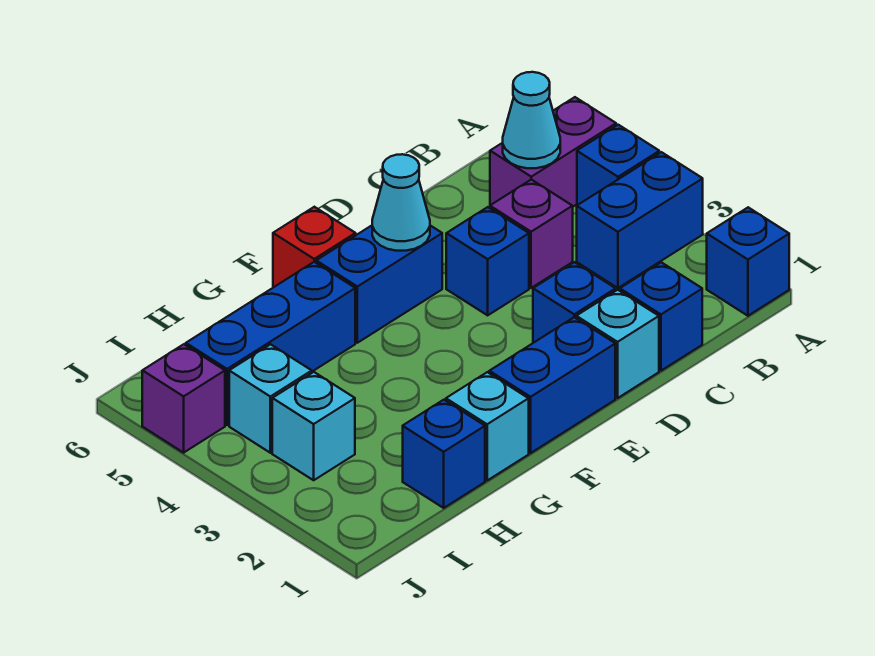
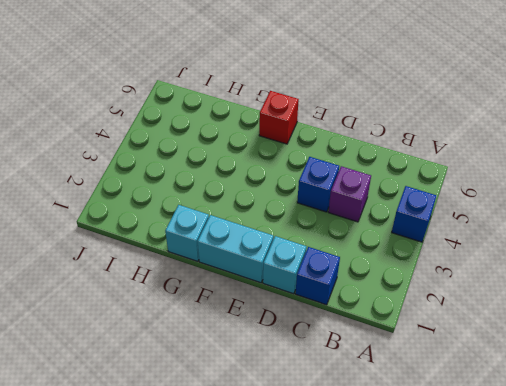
cyan 1x2 brick [197,215,273,283] -> blue 1x2 brick [489,317,615,453]
none -> blue 1x1 brick [707,207,789,316]
none -> blue 1x2 brick [577,152,703,288]
none -> purple 1x2 brick [490,97,616,207]

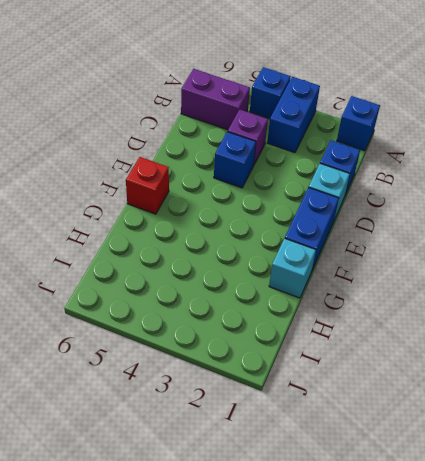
purple 1x2 brick [181,69,250,130] -> purple 1x2 brick turned to [490,97,616,207]
none -> blue 1x1 brick [533,262,616,343]
none -> blue 1x2 brick [316,226,442,343]
none -> blue 1x3 brick [186,262,355,425]

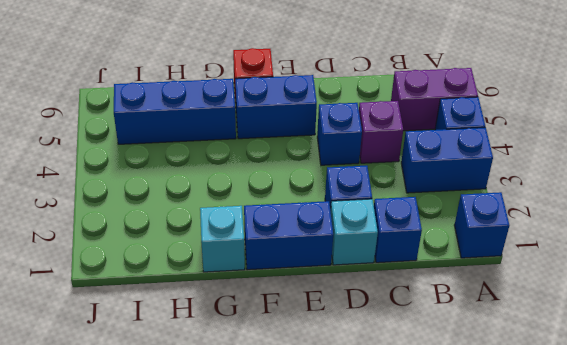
none -> blue 1x1 brick [403,400,485,508]
none -> cyan 1x1 brick [272,372,355,480]
none -> cyan 1x1 brick [229,344,312,453]

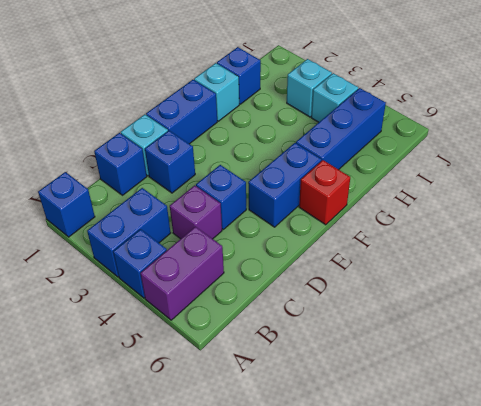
none -> purple 1x1 brick [142,344,225,453]
none -> cyan 1x1 cone [503,72,560,168]
none -> cyan 1x1 cone [372,154,430,251]

